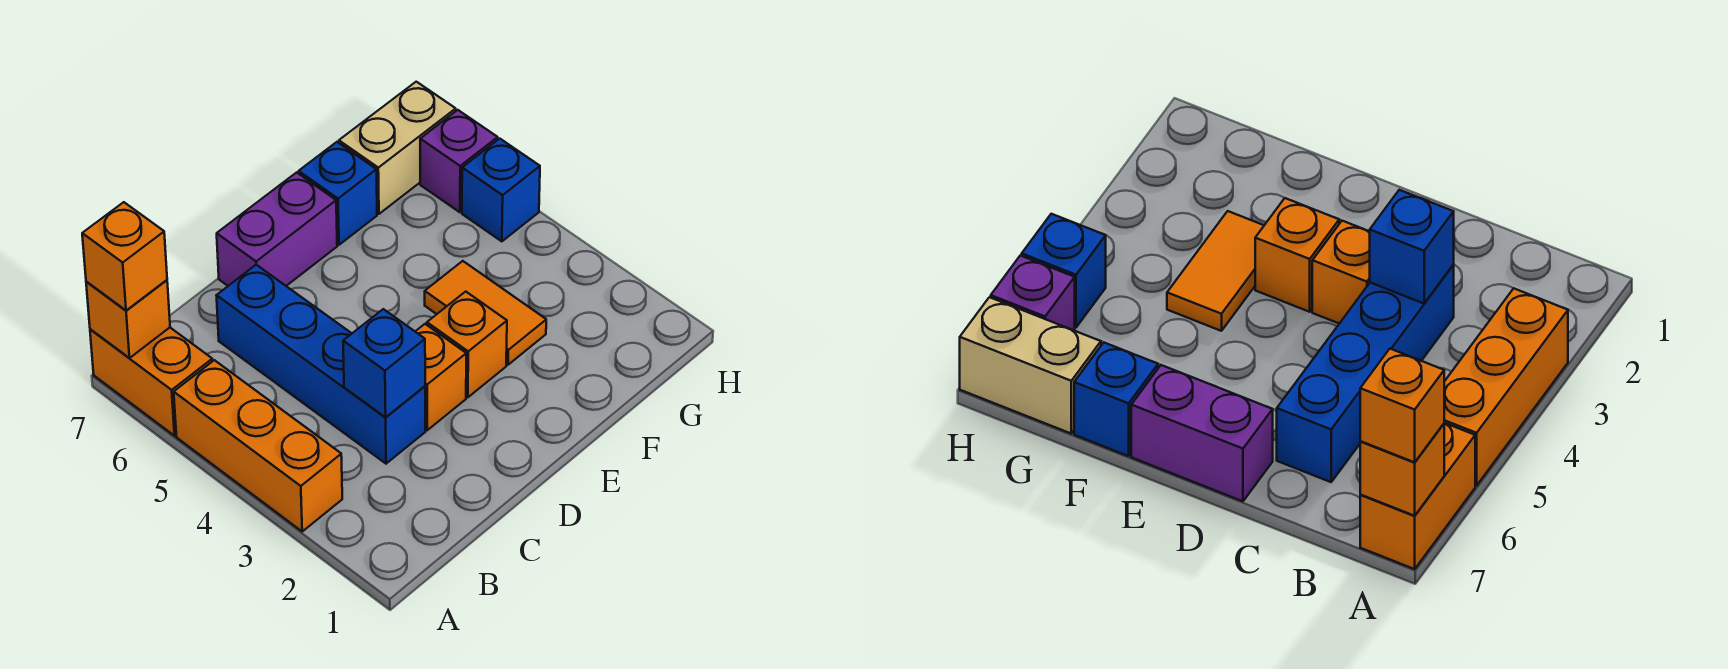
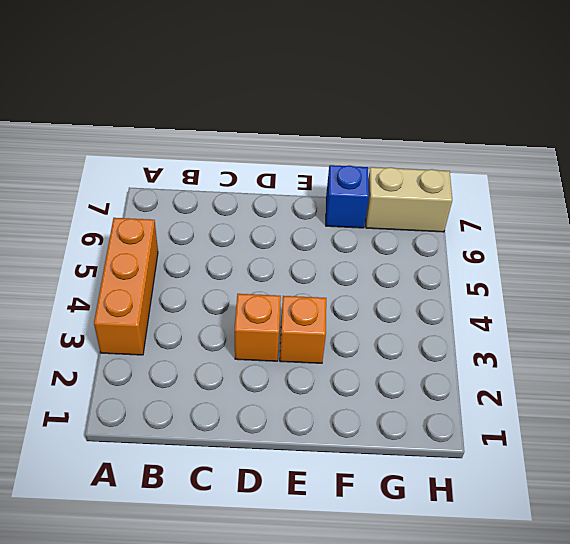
none -> orange 1x2 brick [90,328,212,436]
none -> blue 1x4 brick [216,265,425,464]
none -> purple 1x2 brick [217,172,337,286]

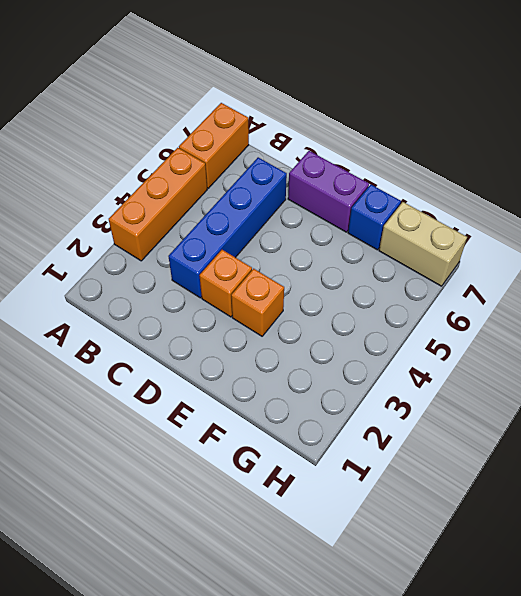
none -> orange 1x2 tile [425,261,546,365]
none -> blue 1x1 brick [462,139,540,241]
none -> purple 1x1 brick [420,110,498,212]

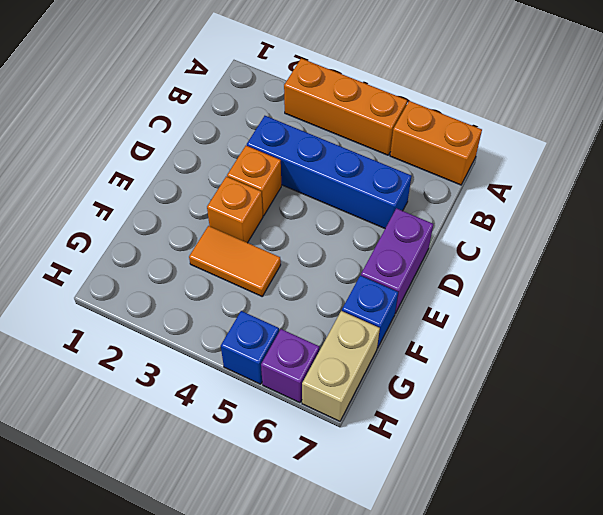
none -> orange 1x1 brick [86,280,170,358]
none -> blue 1x1 brick [343,309,425,417]
none -> orange 1x1 brick [82,202,167,311]

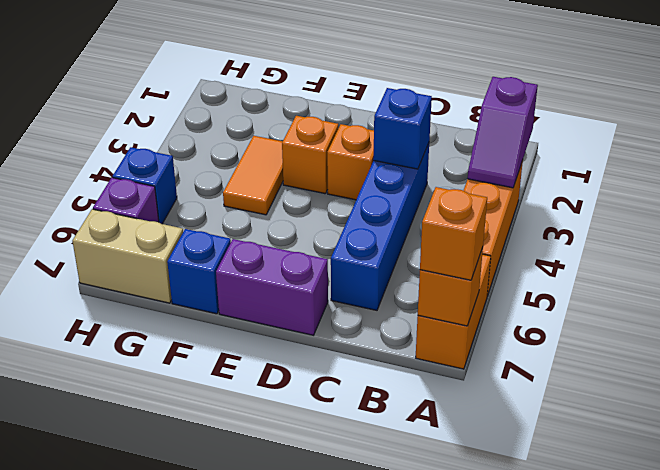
purple 1x2 slope [468,77,538,188] -> none

